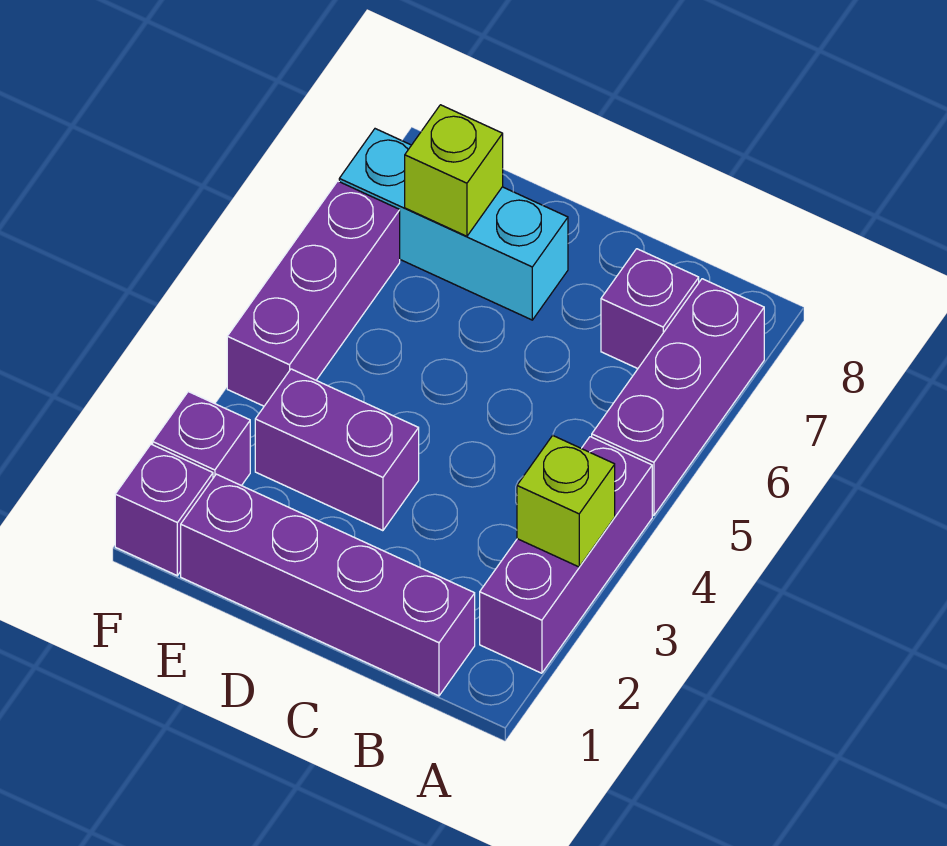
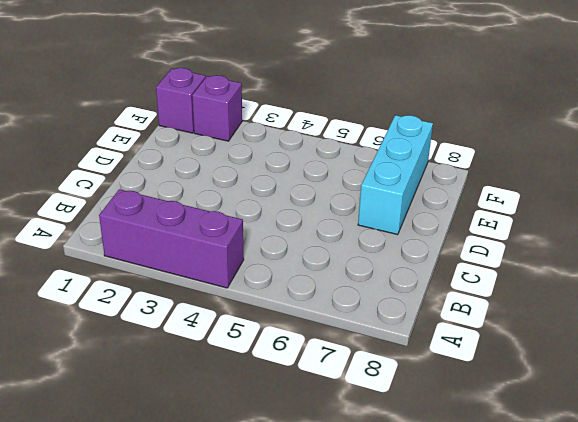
none -> purple 1x3 brick [592,279,764,515]
none -> purple 1x4 brick [181,474,475,696]

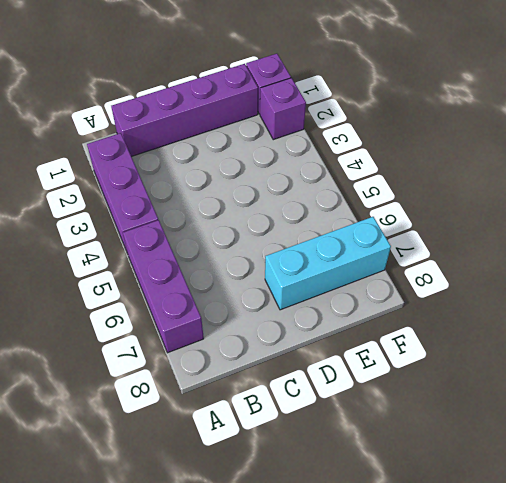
none -> purple 1x1 brick [601,249,699,369]
none -> purple 1x2 brick [255,369,419,531]

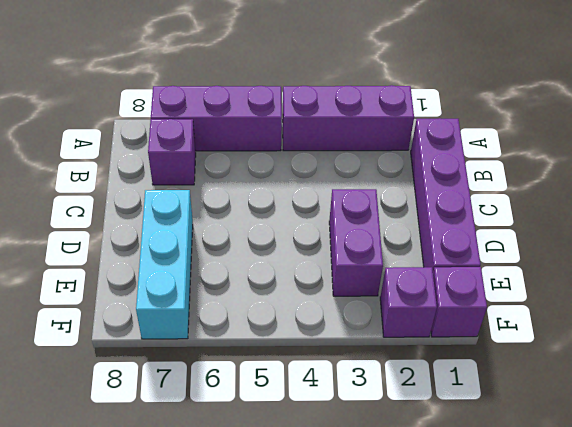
none -> purple 1x3 brick [227,181,400,406]
none -> lime 1x1 brick [517,436,615,567]

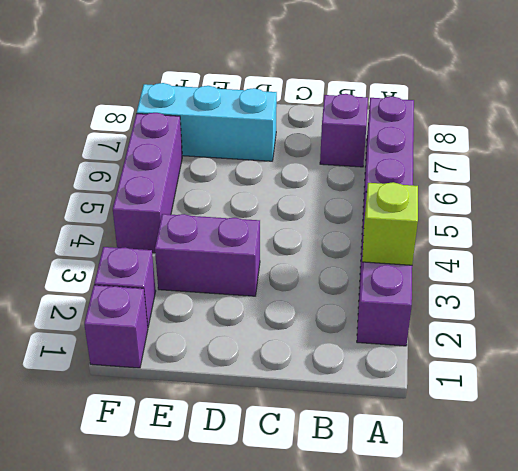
none -> purple 1x4 brick [181,474,475,696]
none -> lime 1x1 brick [405,105,503,236]

